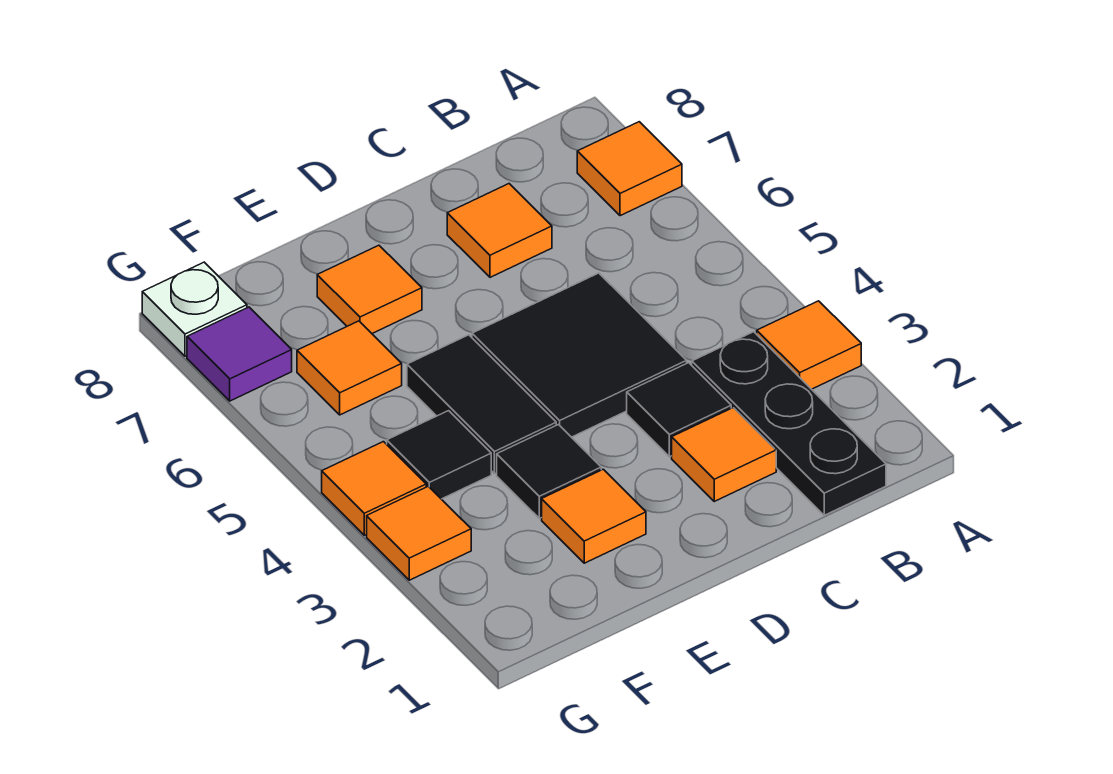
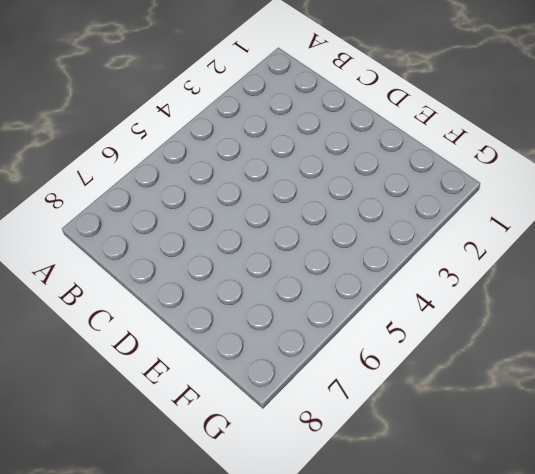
none -> orange 1x1 tile [757,301,861,389]
none -> orange 1x1 tile [577,122,682,216]
none -> black 1x3 plate [692,332,886,515]

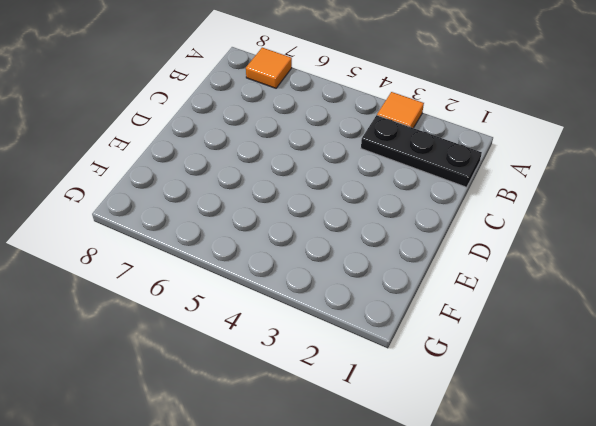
none -> orange 1x1 tile [672,408,776,501]
none -> black 1x1 tile [627,363,731,457]
none -> black 2x2 tile [472,273,687,437]

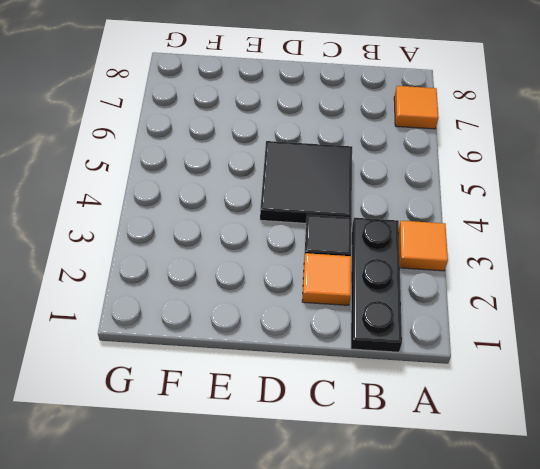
none -> orange 1x1 tile [447,184,552,277]
none -> orange 1x1 tile [542,469,646,563]
none -> black 1x1 tile [497,425,601,518]

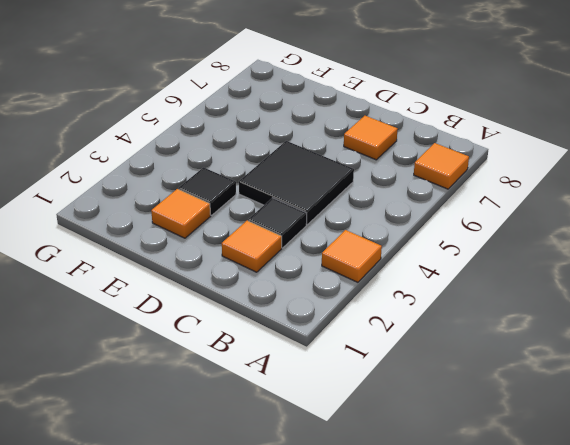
none -> black 1x3 plate [692,332,886,515]
none -> black 1x2 tile [407,335,556,474]
none -> orange 1x1 tile [317,245,422,333]

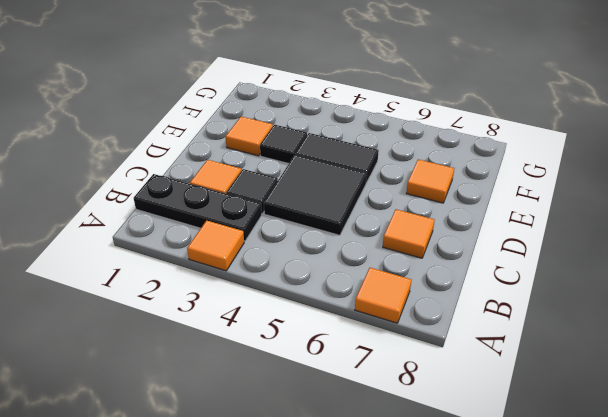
none -> black 1x1 tile [387,411,491,499]
none -> orange 1x1 tile [297,321,402,415]
none -> orange 1x1 tile [367,486,471,580]

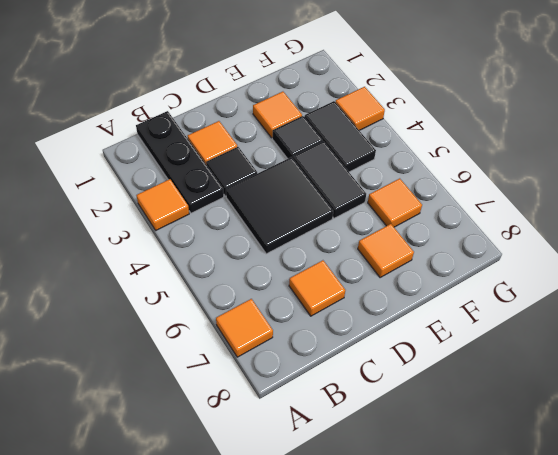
black 1x2 tile [304,101,376,172] -> black 1x1 tile [387,411,491,499]
none -> orange 1x1 tile [322,442,426,535]
none -> purple 1x1 tile [187,307,292,401]
none -> white 1x1 plate [142,262,247,356]

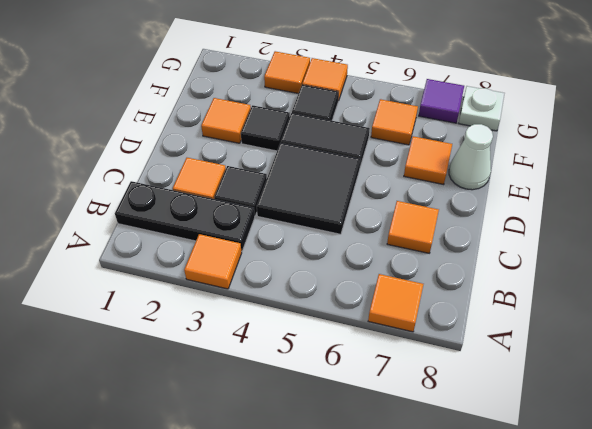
white 1x1 cone [449,124,493,190] -> none

